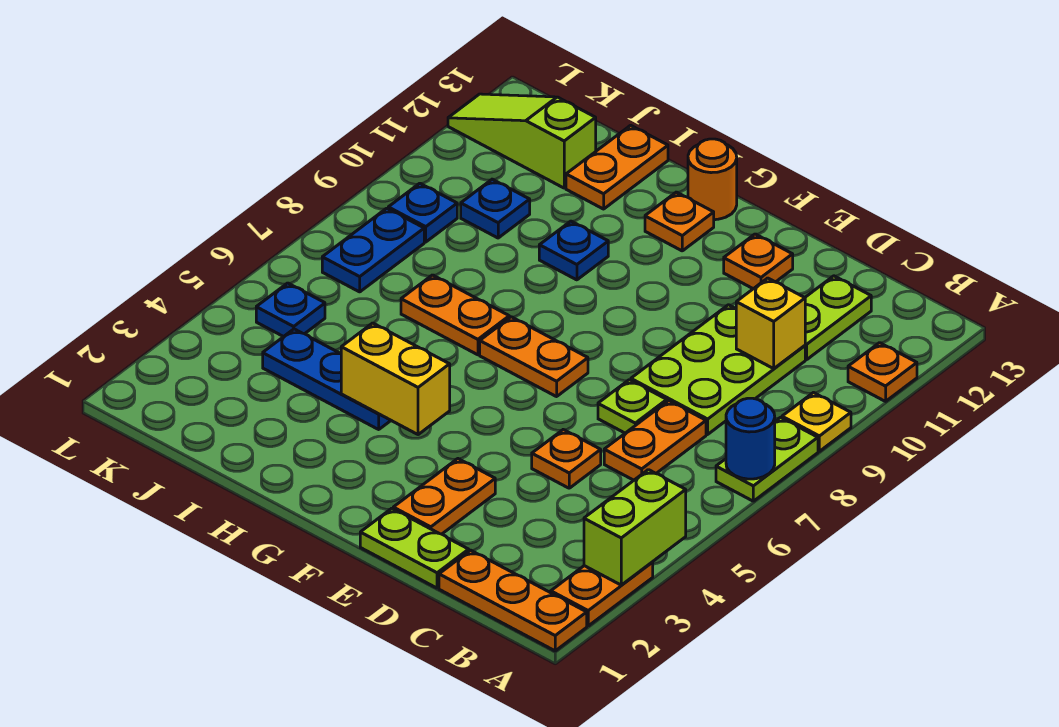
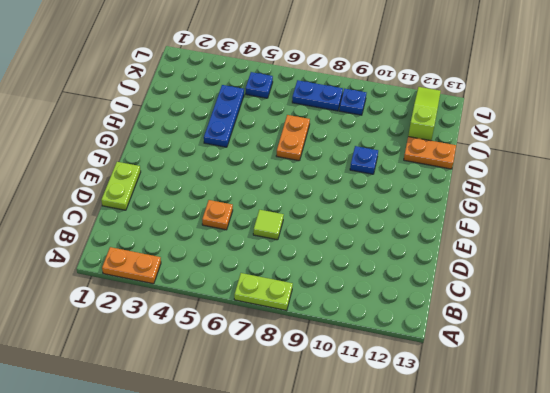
lime 1x1 tile [253,210,284,240] -> lime 1x1 plate [598,380,667,433]
none -> orange 1x3 plate [439,550,587,651]
none -> yellow 1x1 plate [782,393,851,451]
none -> orange 1x1 plate [848,343,917,401]

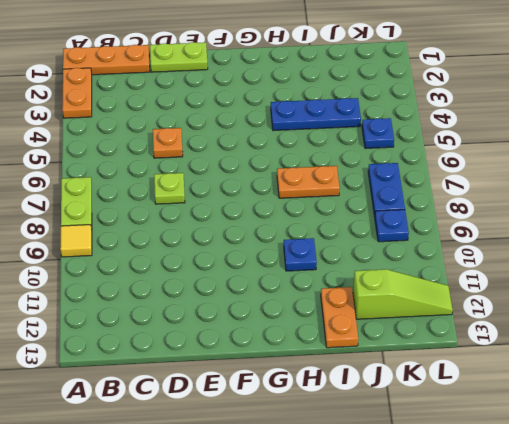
yellow 1x1 tile [60,225,92,257] -> yellow 1x1 plate [782,393,851,451]
none -> orange 1x1 plate [848,343,917,401]
none -> orange 1x2 plate [604,401,706,480]
none -> lime 2x3 plate [631,305,805,434]

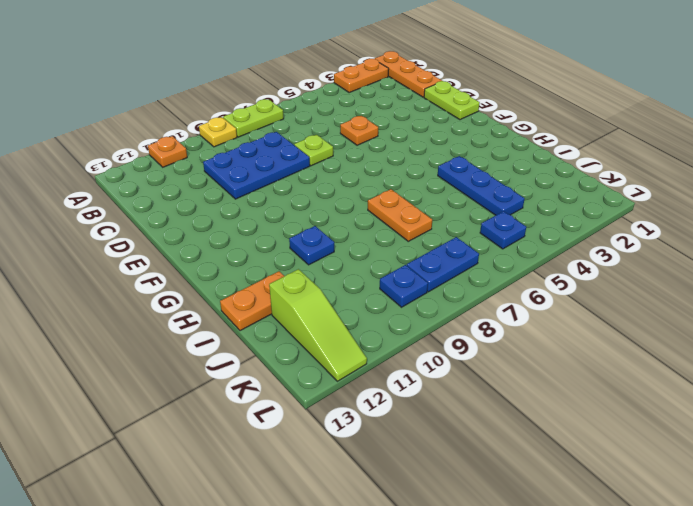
blue 2x3 plate [203,132,310,199] -> lime 2x3 plate [631,305,805,434]
none -> orange 1x2 plate [604,401,706,480]
none -> lime 1x2 plate [805,276,871,359]
none -> orange 1x2 plate [393,459,495,534]

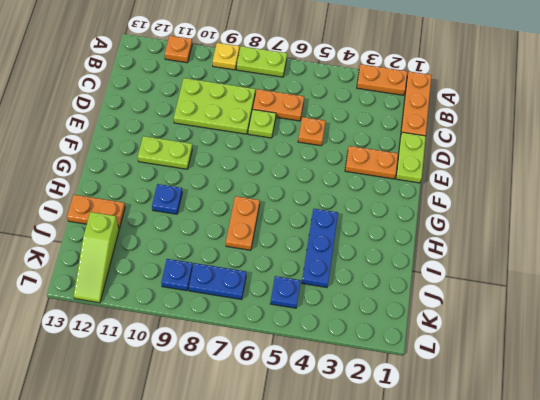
lime 1x2 plate [138,136,192,169] -> lime 1x2 plate moved to [805,276,871,359]
none -> orange 1x1 plate [724,234,793,289]
none -> orange 1x2 plate [480,317,588,397]
none -> orange 1x1 plate [645,192,714,251]

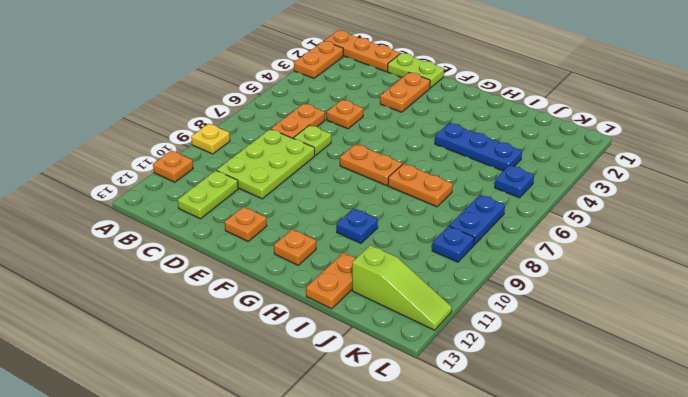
none -> lime 1x2 plate [716,418,818,501]
none -> orange 1x1 round brick [688,139,737,220]
none -> blue 1x1 plate [461,179,530,238]

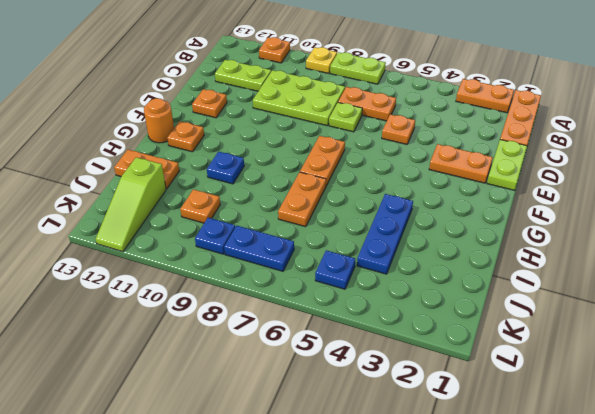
orange 1x1 plate [180,189,220,223] -> blue 1x1 plate [461,179,530,238]
none -> lime 1x2 brick [584,470,686,585]
none -> blue 1x1 round brick [726,398,775,479]
none -> yellow 1x1 brick [736,278,805,369]

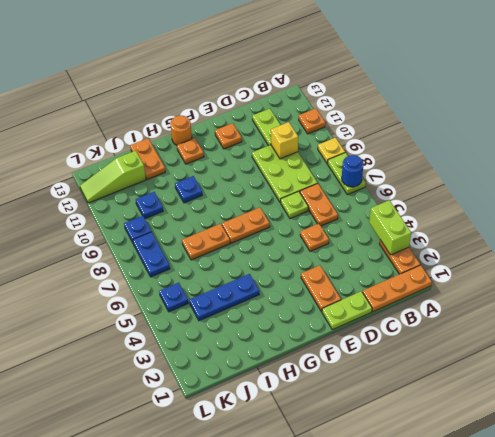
none -> yellow 1x2 brick [341,323,450,435]

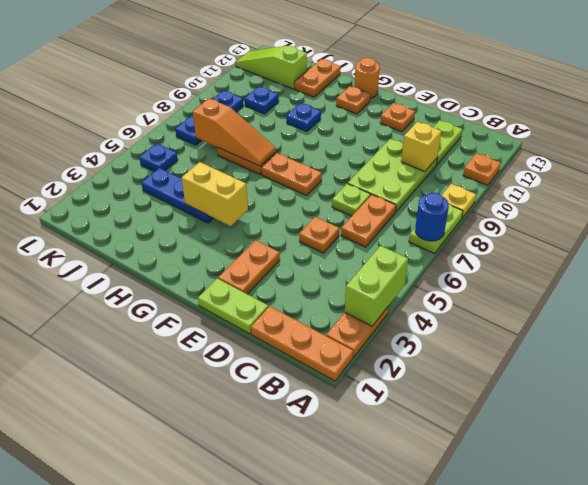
orange 1x3 slope [193,99,276,166] -> none

